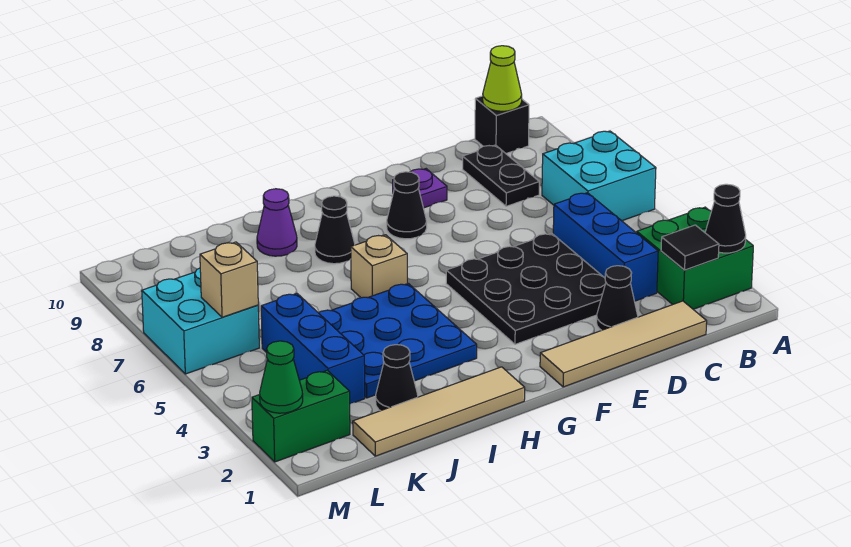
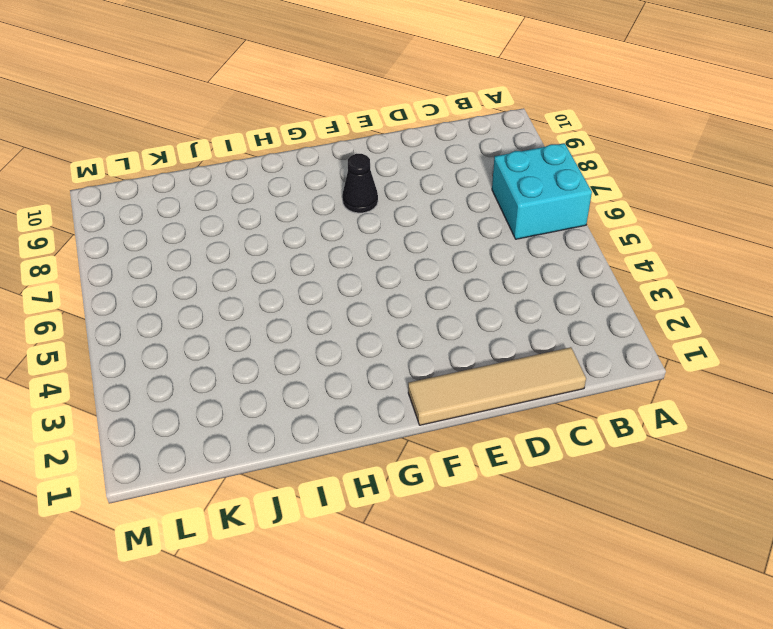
none -> green 2x2 brick [637,207,753,309]
none -> black 1x1 brick [475,96,529,153]
none -> blue 1x3 brick [553,193,658,301]

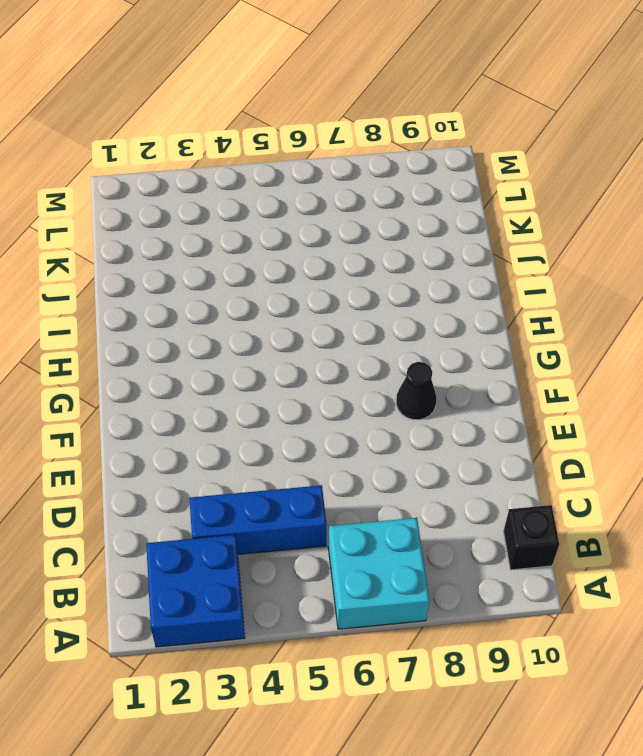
blue 2x2 brick [146,535,245,647] -> green 2x2 brick [637,207,753,309]
none -> tan 1x4 tile [540,301,707,387]
none -> black 1x2 plate [463,145,539,206]
none -> black 1x1 cone [597,266,638,330]

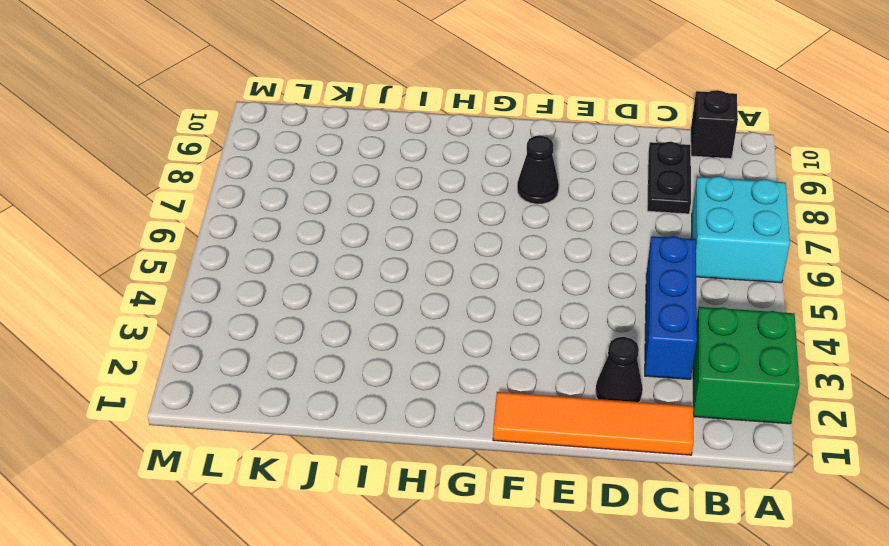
orange 1x4 tile [493,392,694,455] -> tan 1x4 tile [540,301,707,387]
none -> black 3x3 plate [446,233,606,344]
none -> purple 1x1 plate [393,169,447,208]
none -> tan 1x4 tile [353,367,525,456]

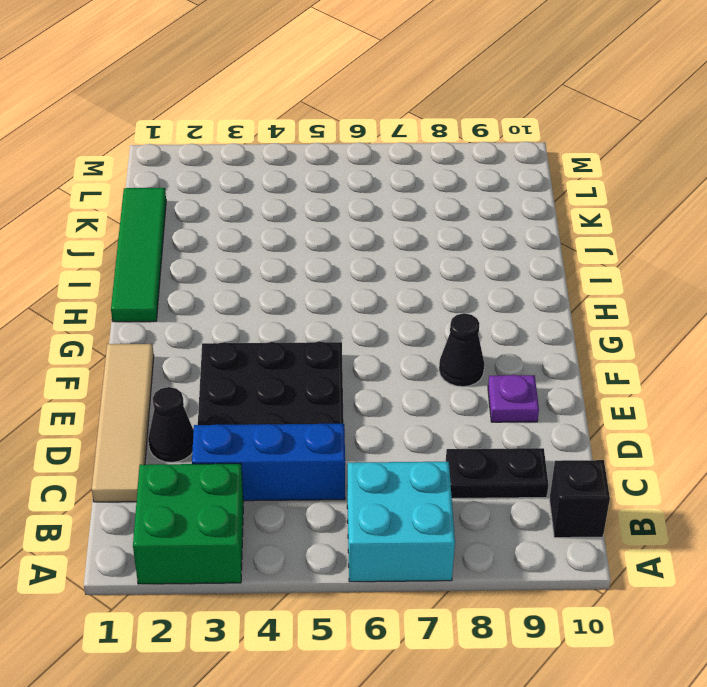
green 1x4 tile [111,188,166,322] -> tan 1x4 tile [353,367,525,456]
none -> blue 3x3 plate [319,283,477,398]
none -> tan 1x1 brick [351,235,407,298]
none -> black 1x1 cone [315,196,355,264]

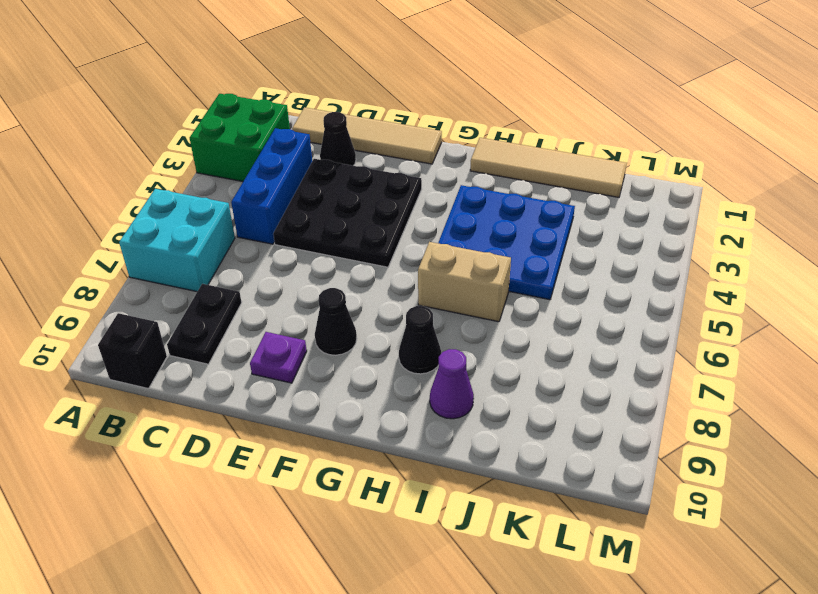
tan 1x2 brick [418,242,511,322] -> tan 1x1 brick [351,235,407,298]
none -> black 1x1 cone [376,345,418,411]
none -> blue 1x3 brick [261,293,365,404]
none -> green 1x2 brick [252,370,350,462]

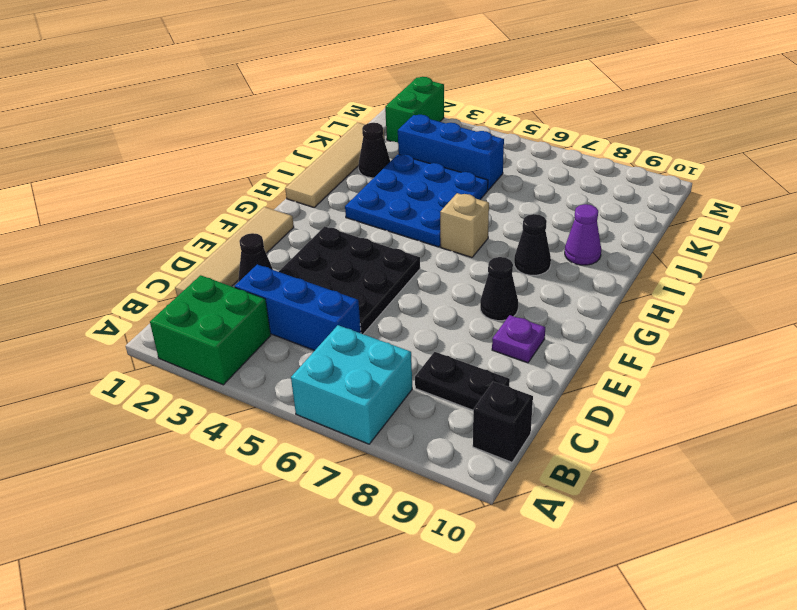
none -> cyan 2x2 brick [142,268,259,374]
none -> black 1x1 cone [705,184,746,253]
none -> black 1x1 tile [661,225,719,270]

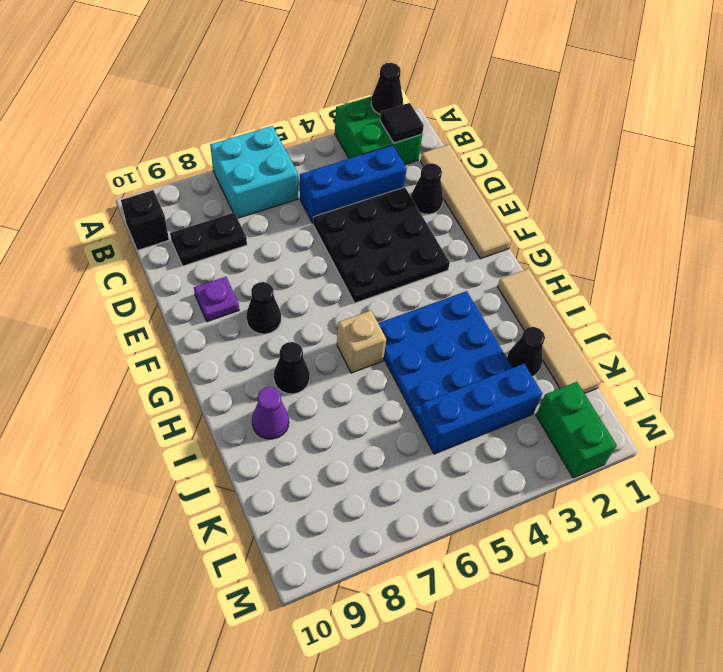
none -> cyan 2x2 brick [142,268,259,374]
none -> lime 1x1 cone [483,46,522,111]
none -> tan 1x1 brick [200,242,258,317]

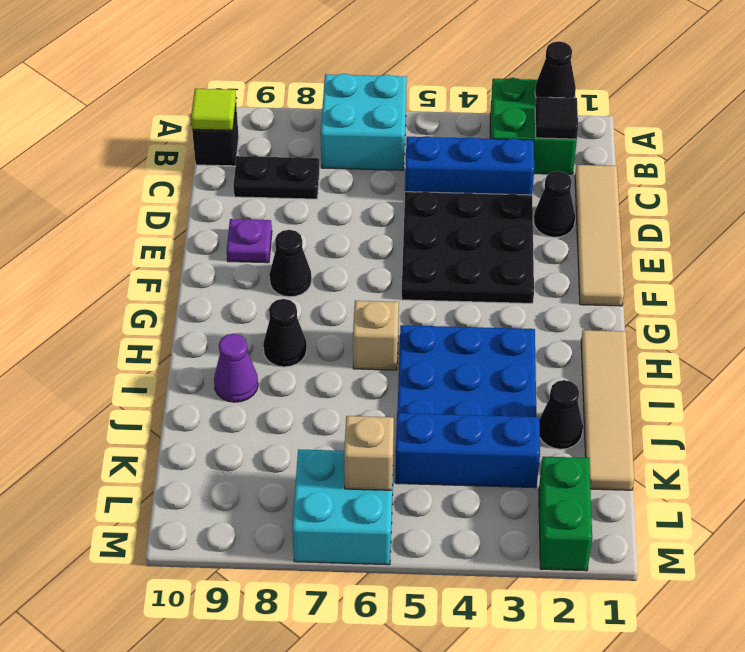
lime 1x1 tile [191,89,236,130] -> lime 1x1 cone [483,46,522,111]
none -> green 1x1 cone [260,341,303,413]

